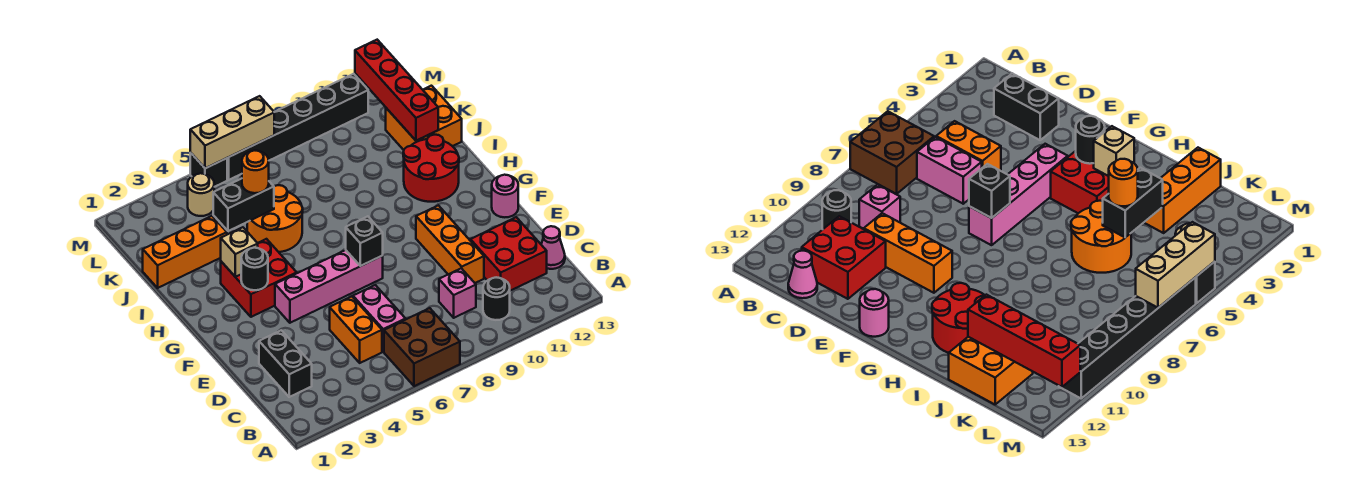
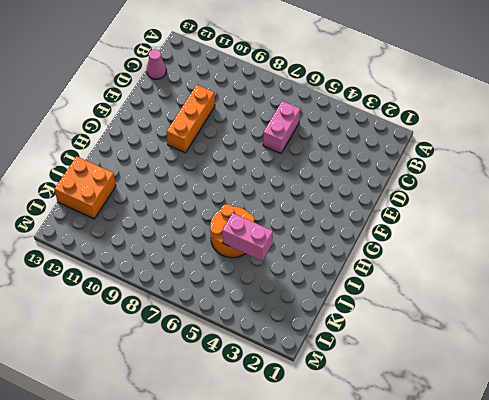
pink 1x2 brick [222,213,273,261] -> black 1x2 brick [213,179,274,231]
none -> brown 2x2 brick [384,308,460,386]
none -> black 1x1 round brick [483,277,510,320]
none -> black 1x2 brick [259,330,312,397]

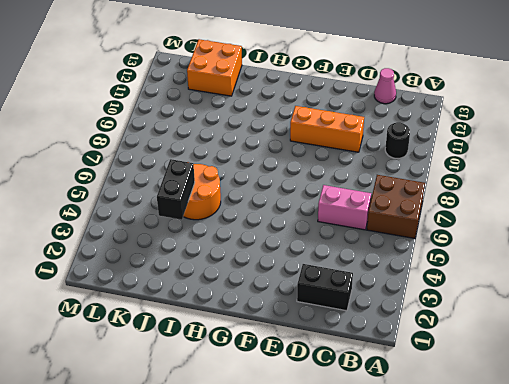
none -> orange 1x2 brick [330,296,382,363]
none -> pink 1x1 brick [439,268,476,318]
none -> red 2x2 brick [470,217,547,291]

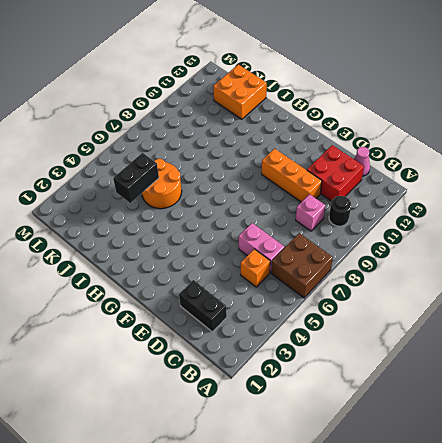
orange 1x1 brick [241,249,270,287] -> orange 1x2 brick [330,296,382,363]
none -> pink 1x4 brick [275,250,383,323]
none -> pink 1x1 round brick [492,175,518,217]
none -> red 2x2 brick [221,239,297,317]

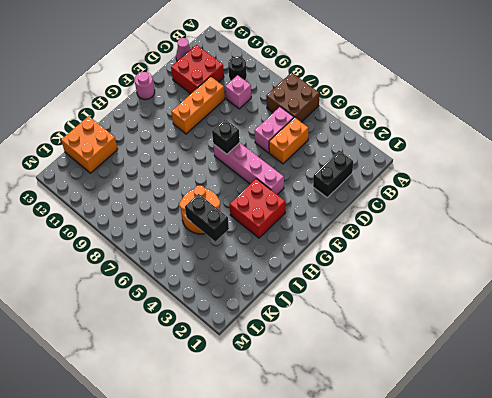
none -> red 2x2 round brick [403,135,459,202]
none -> orange 1x3 brick [143,216,227,288]
none -> tan 1x1 round brick [188,173,214,216]

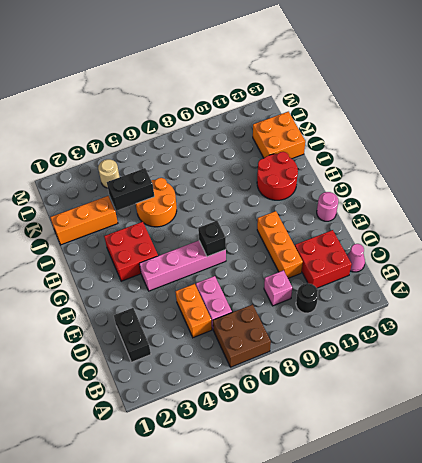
none -> black 1x1 brick [190,152,227,187]
none -> black 1x6 brick [227,74,368,180]
none -> black 1x1 round brick [241,248,268,290]

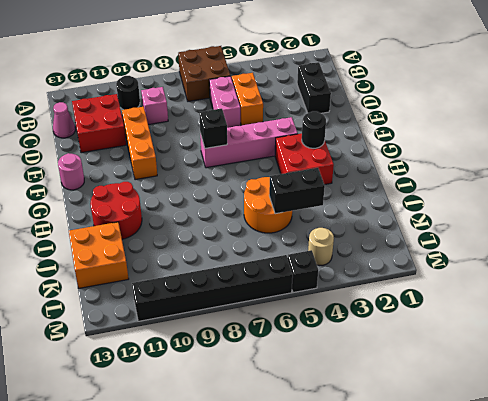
none -> orange 1x3 brick [143,216,227,288]
none -> tan 1x1 brick [221,227,258,277]
none -> red 1x4 brick [355,40,438,141]

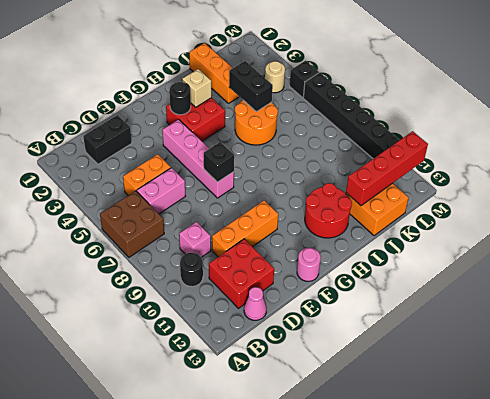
none -> tan 1x3 brick [190,96,274,168]
none -> orange 1x1 round brick [242,151,269,193]

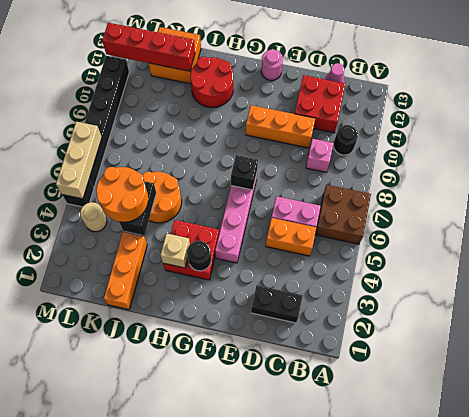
orange 2x2 round brick [96,167,148,222] -> orange 1x1 round brick [242,151,269,193]

